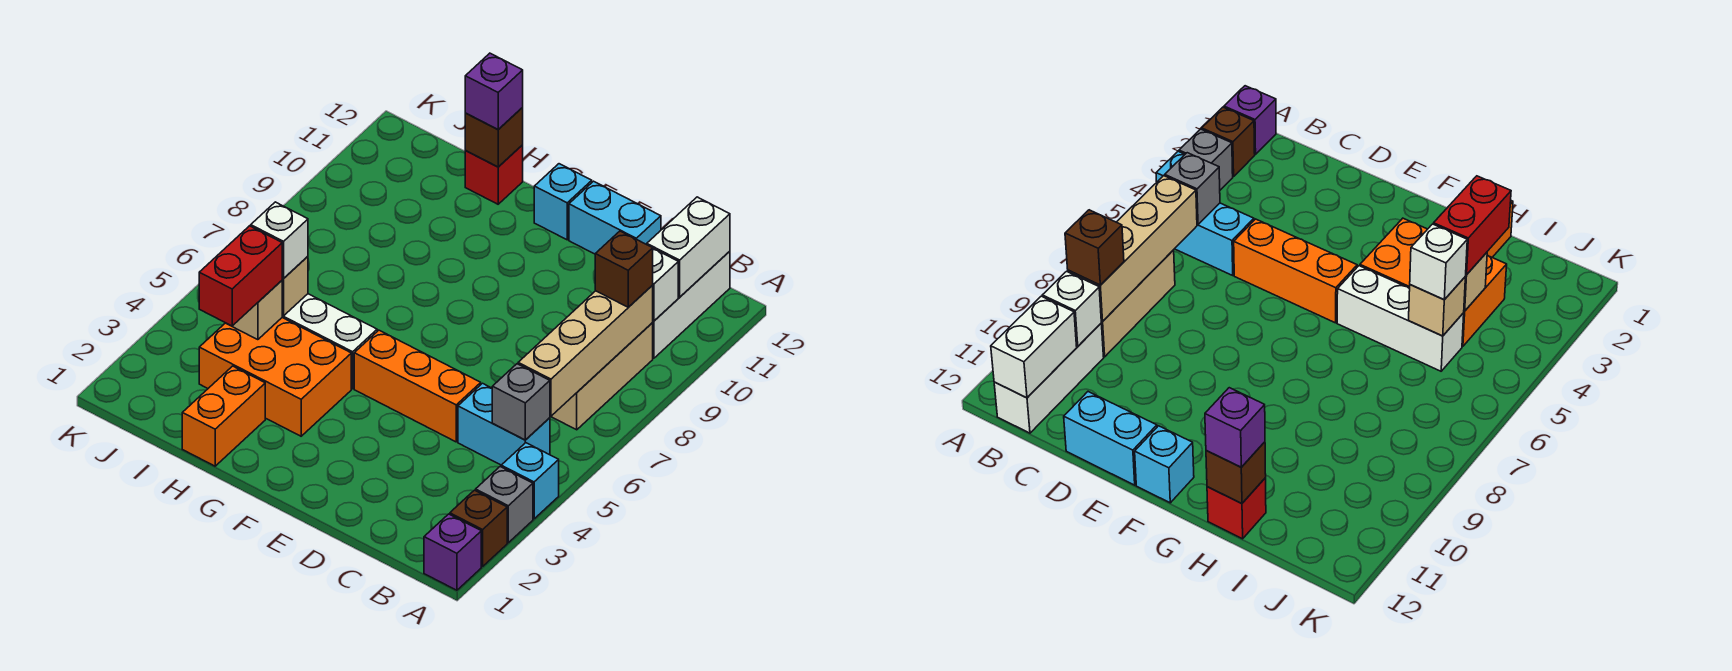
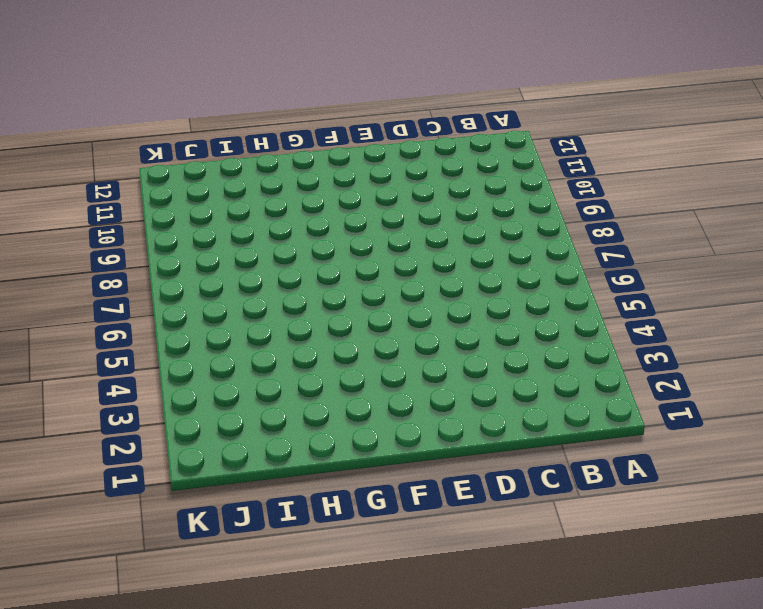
none -> purple 1x1 brick [424,514,481,590]
none -> brown 1x1 brick [450,490,507,566]
none -> grey 1x1 brick [476,467,533,543]

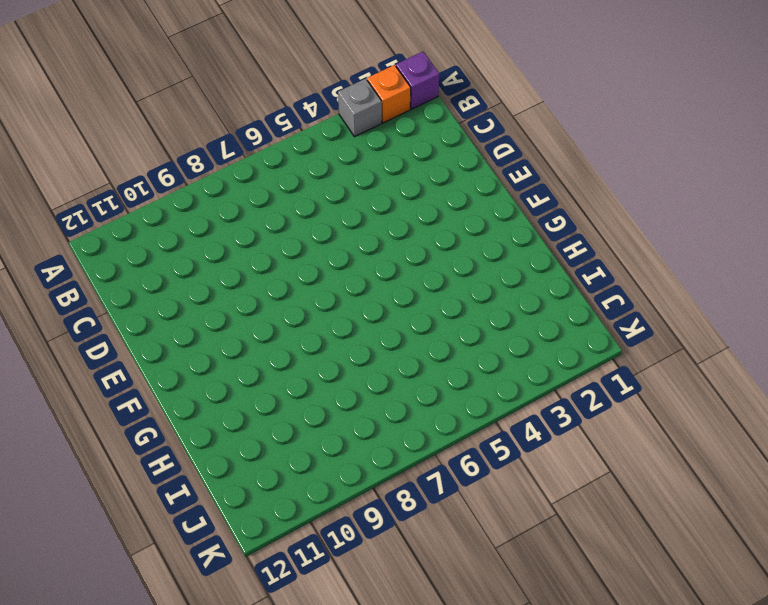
orange 1x1 brick [367,65,411,123] -> brown 1x1 brick [450,490,507,566]
none -> cyan 1x1 brick [501,443,559,519]
none -> cyan 1x2 brick [458,383,550,465]
none -> tan 1x3 brick [551,323,653,430]

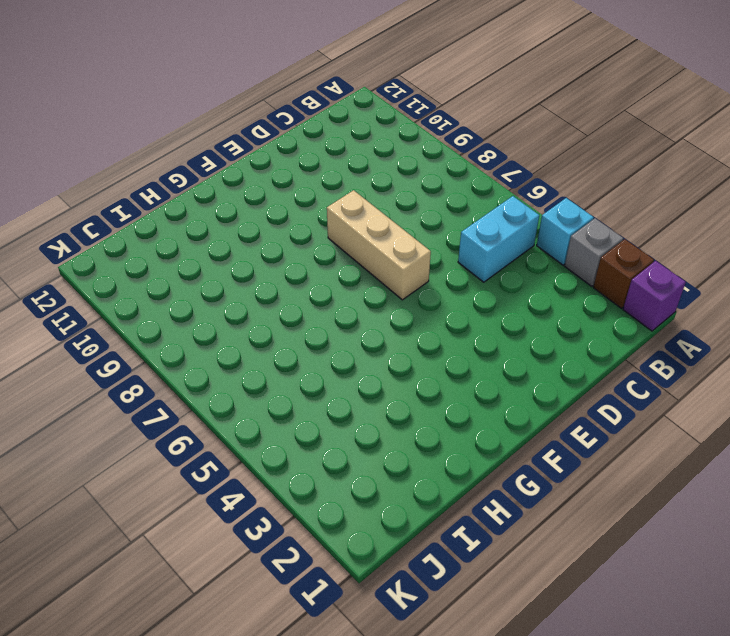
tan 1x3 brick [327,190,431,300] -> tan 1x3 brick moved to [551,323,653,430]
none -> white 1x3 brick [653,251,730,358]
none -> orange 1x3 brick [354,330,481,442]
none -> cyan 1x2 brick [569,181,661,254]

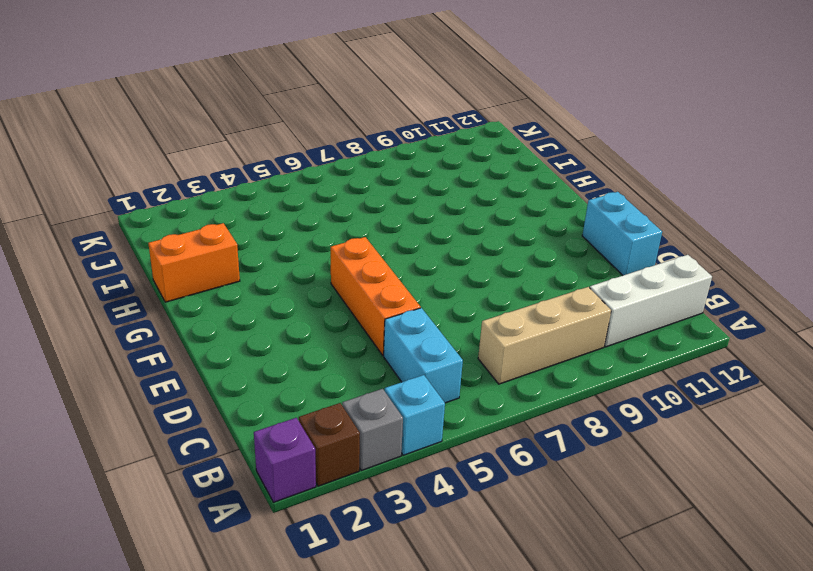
none -> cyan 1x1 brick [534,164,592,240]
none -> orange 2x3 brick [199,318,351,436]
none -> white 1x3 brick [282,294,377,389]

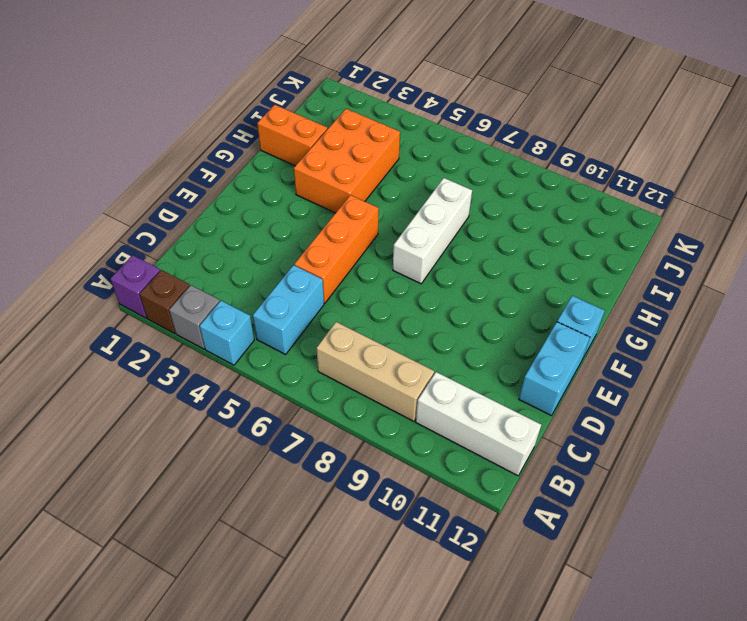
white 1x3 brick [393,178,472,284] -> white 1x3 brick moved to [282,294,377,389]
none -> red 1x1 brick [465,145,523,204]
none -> grey 1x1 brick [492,364,550,440]
none -> tan 1x4 brick [518,285,653,416]

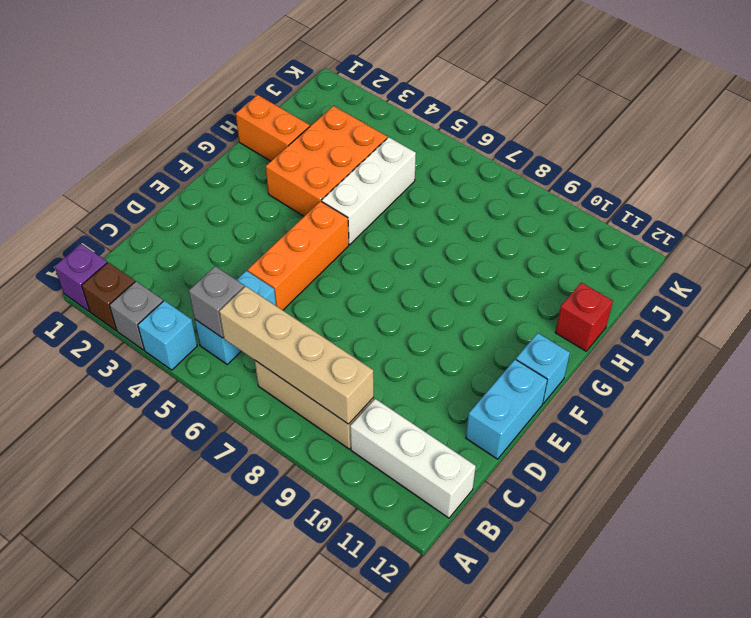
none -> white 1x1 brick [653,249,678,321]
none -> white 1x2 brick [647,197,730,297]
none -> brown 1x1 brick [465,108,523,167]

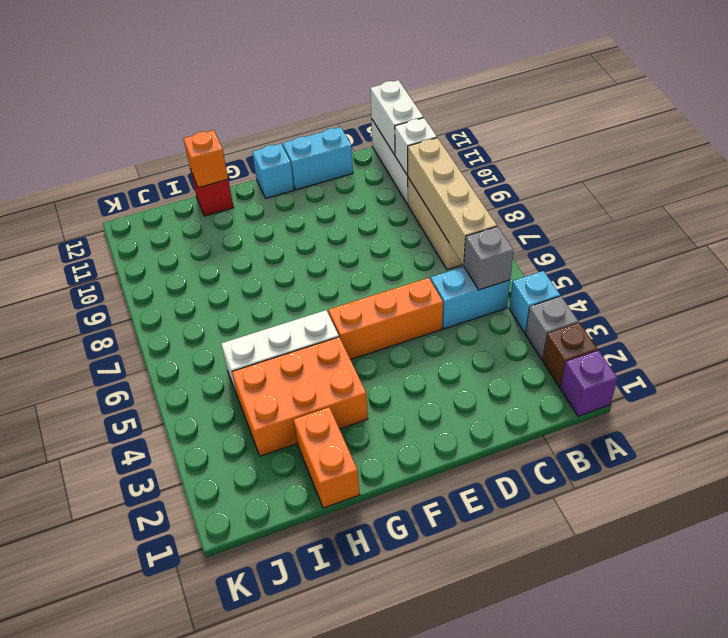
orange 1x1 brick [183,130,228,188] -> brown 1x1 brick [465,108,523,167]
none -> tan 1x1 brick [226,281,282,340]
none -> tan 1x1 brick [282,256,308,316]
none -> brown 1x1 brick [595,231,653,307]

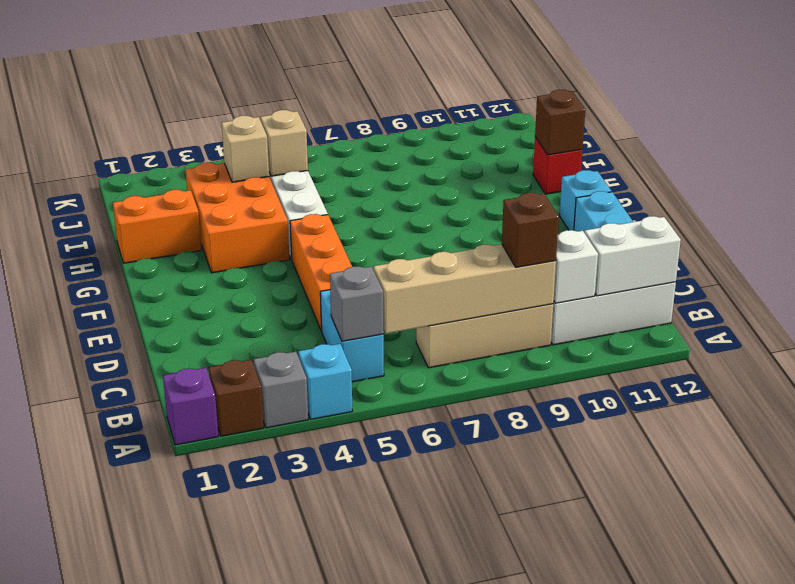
none -> purple 1x1 brick [465,53,523,129]
none -> red 1x2 brick [199,226,282,326]
none -> white 1x1 brick [251,202,308,279]

